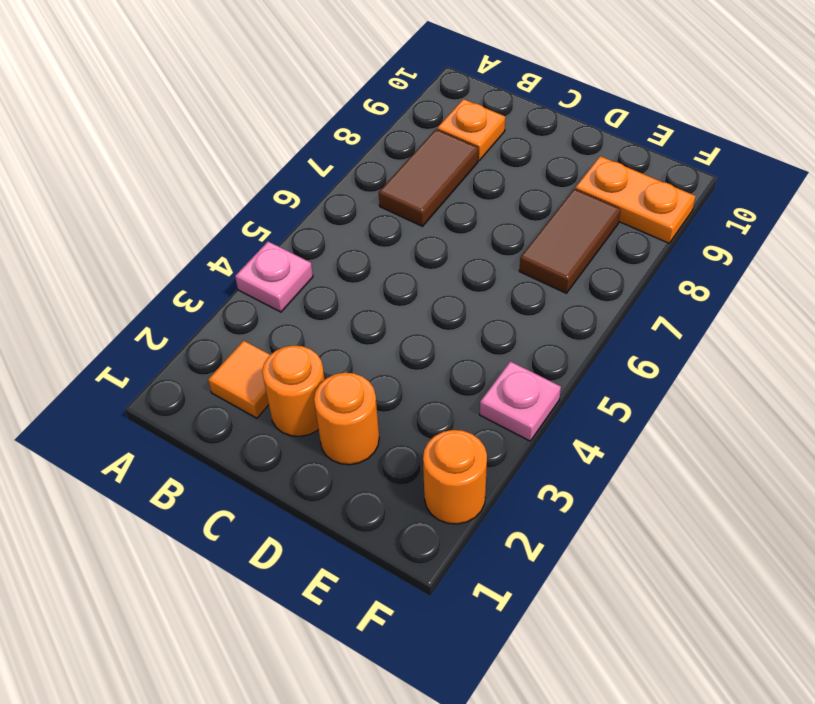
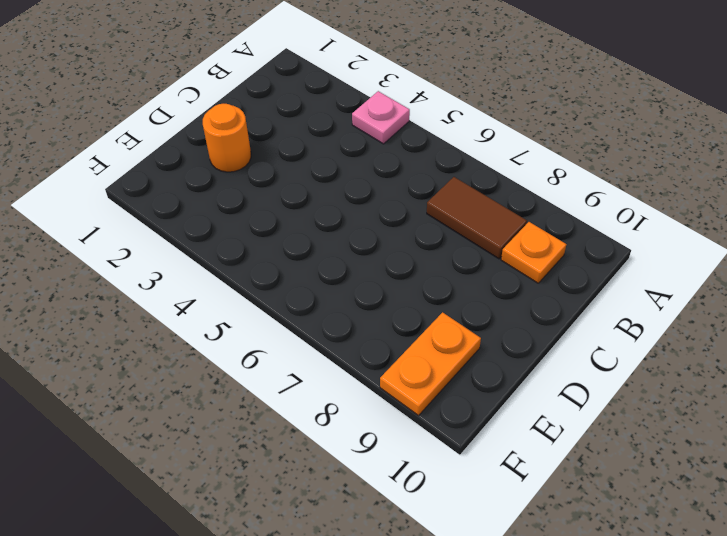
none -> orange 1x1 tile [208,341,270,418]
none -> orange 1x1 round brick [262,346,325,436]

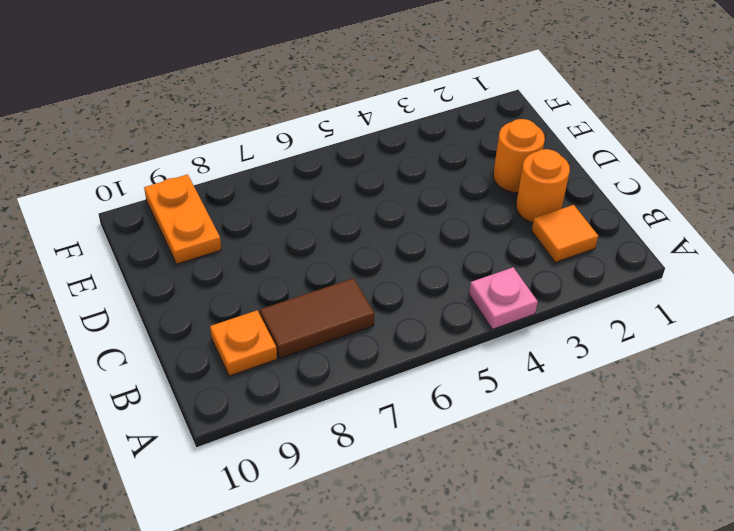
none -> brown 1x2 tile [519,189,621,293]
none -> orange 1x1 round brick [423,430,487,524]

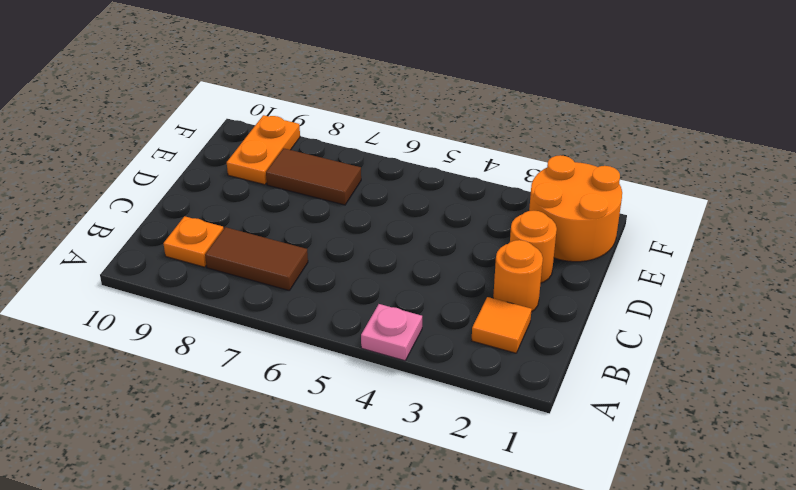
orange 2x2 round brick [529,155,622,262] -> orange 1x1 round brick [423,430,487,524]
none -> pink 1x1 plate [480,361,561,441]

